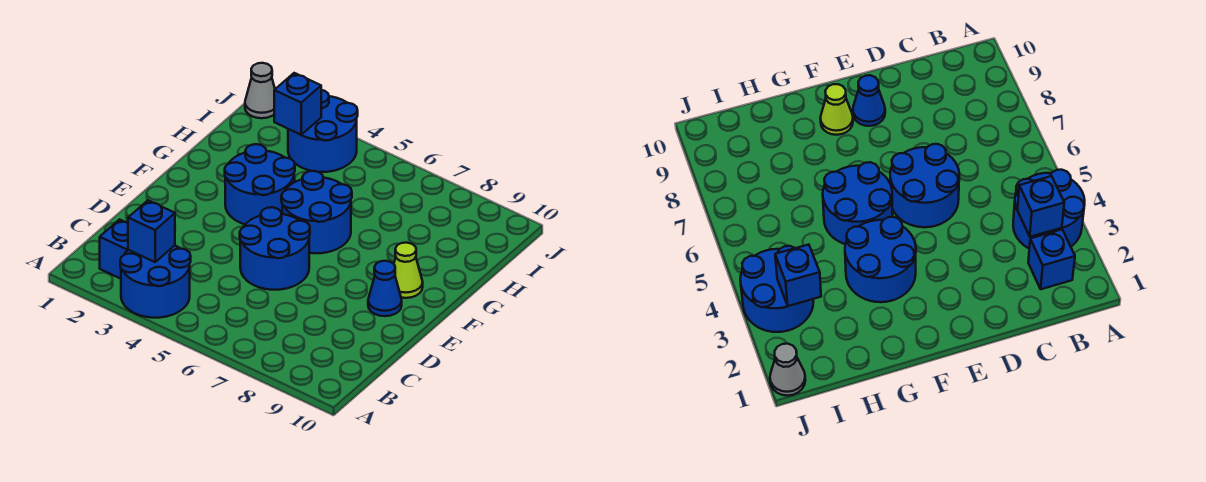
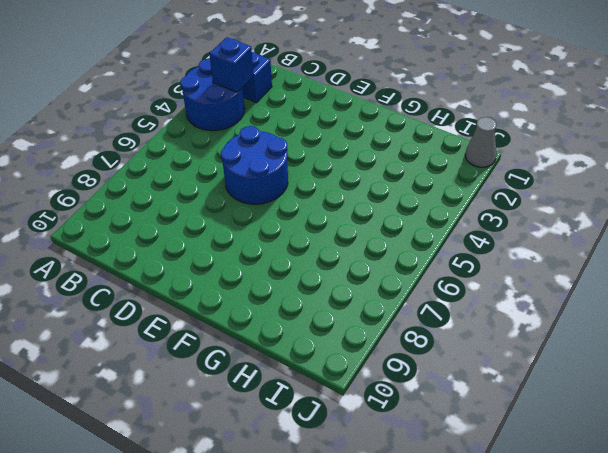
none -> blue 1x1 cone [368,261,402,316]
none -> blue 2x2 round brick [225,144,295,224]

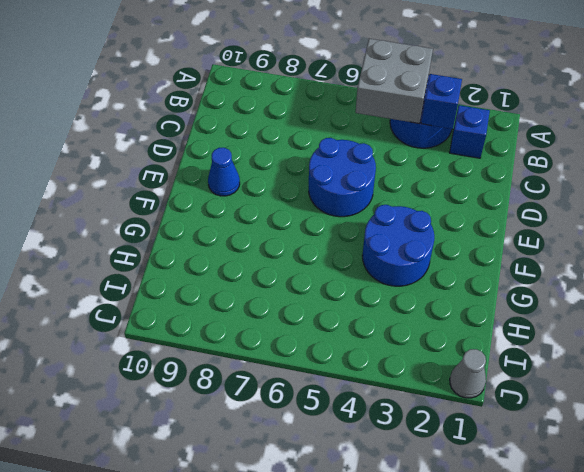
grey 2x2 brick [356,39,433,124] -> none
none -> blue 2x2 round brick [281,171,352,253]
none -> lime 1x1 cone [394,243,423,298]

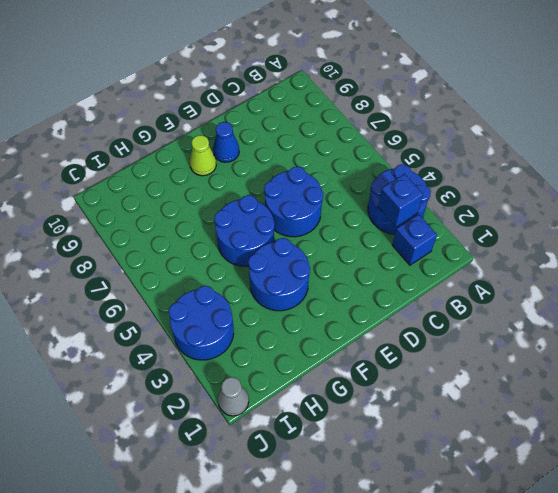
none -> blue 1x1 brick [274,73,321,135]

